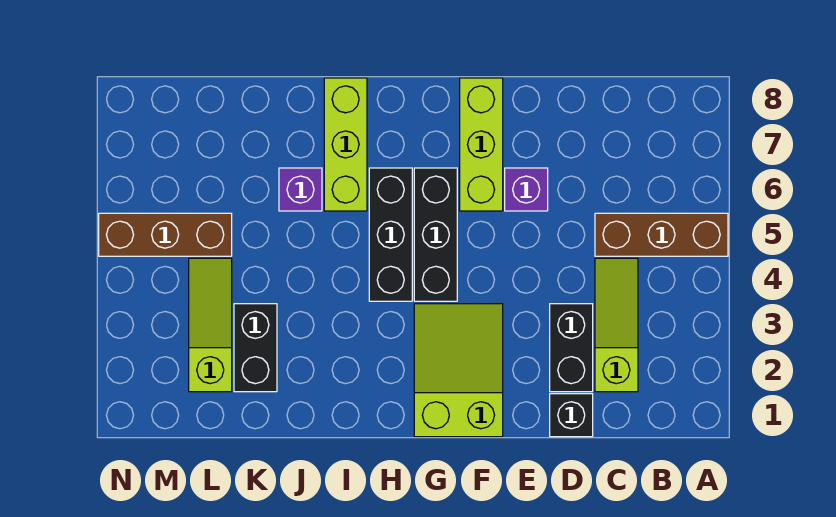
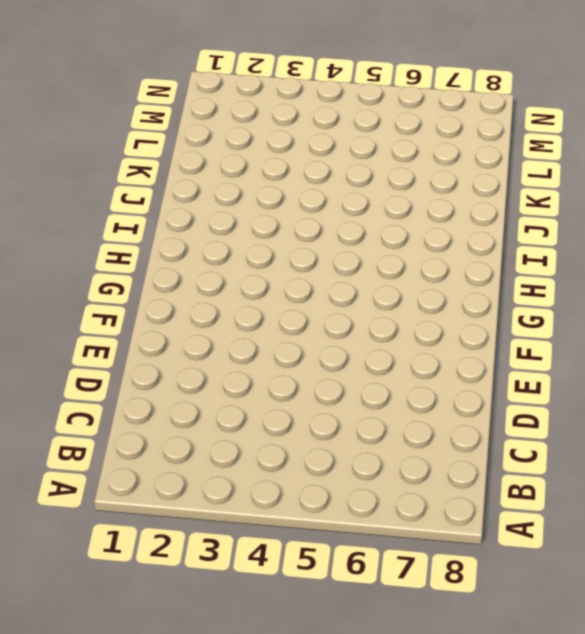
none -> brown 1x3 brick [595,213,728,256]
none -> lime 1x3 slope [595,258,638,392]
none -> black 1x1 brick [550,394,593,437]

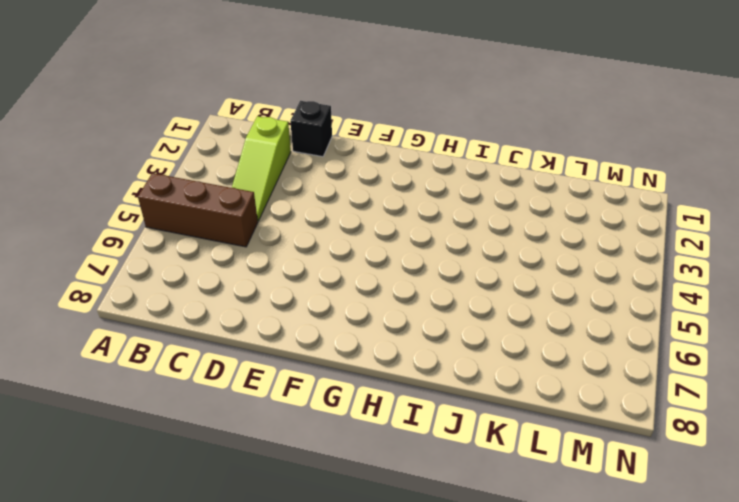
none -> black 1x2 brick [550,304,593,392]
none -> purple 1x1 brick [505,168,548,211]
none -> lime 2x3 slope [414,304,503,437]

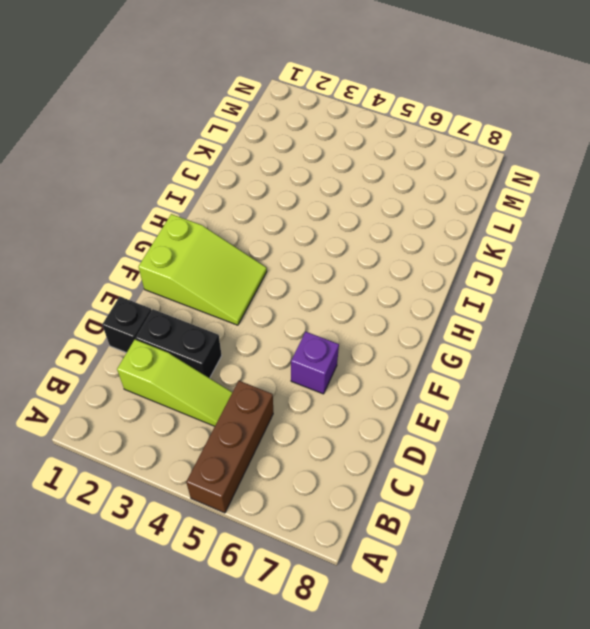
none -> lime 1x3 brick [460,78,503,211]
none -> black 1x3 brick [414,168,457,301]
none -> black 1x3 brick [369,168,412,301]

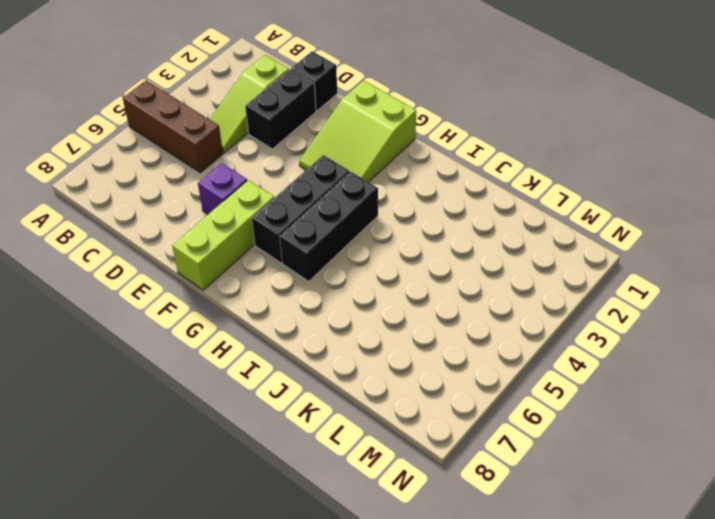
none -> lime 1x3 brick [324,78,367,211]
none -> purple 1x1 brick [279,168,322,211]
none -> black 1x2 brick [234,304,277,392]

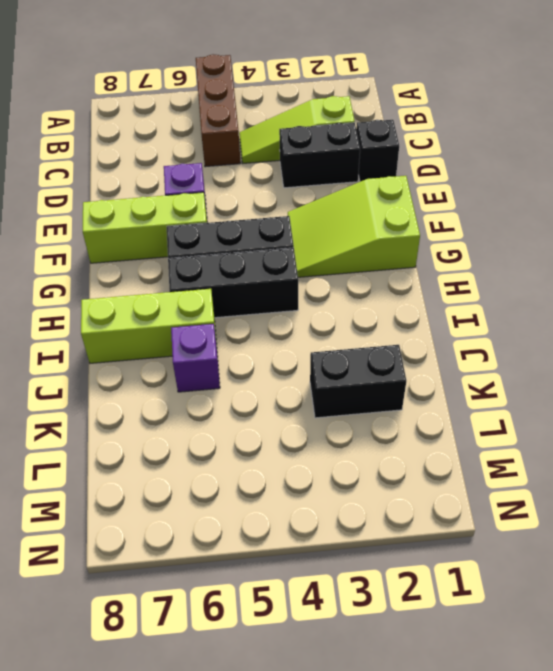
none -> lime 1x3 slope [189,258,232,392]
none -> brown 1x3 brick [99,213,232,256]

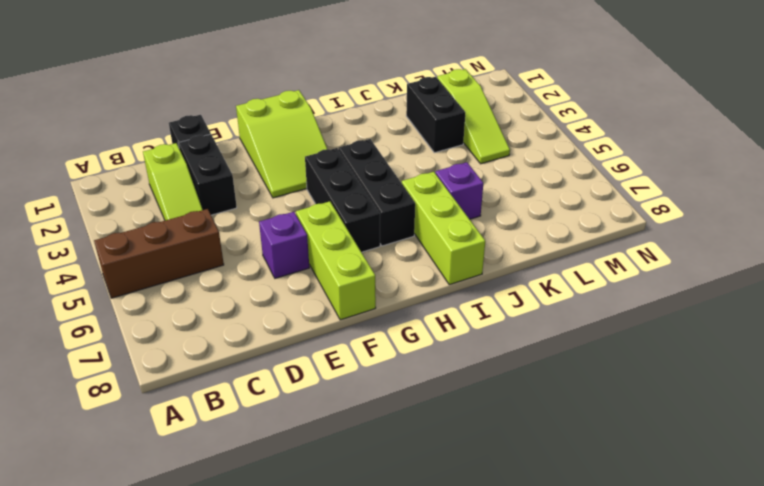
none -> brown 1x3 brick [99,213,232,256]

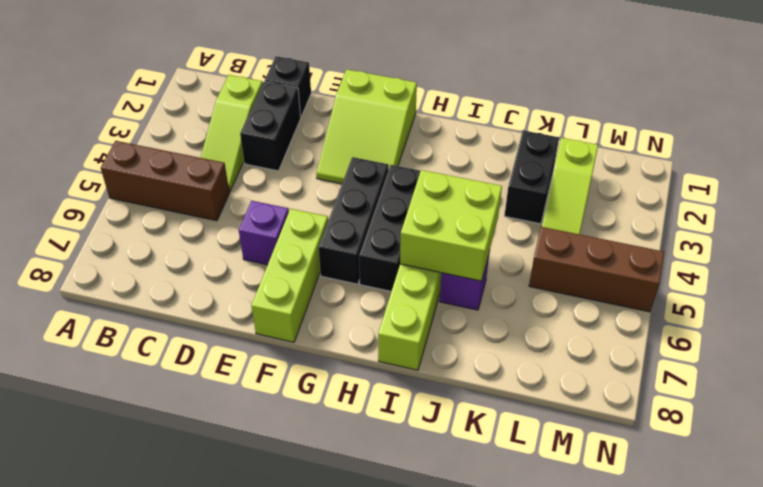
lime 2x2 brick [400,170,502,281] -> none

